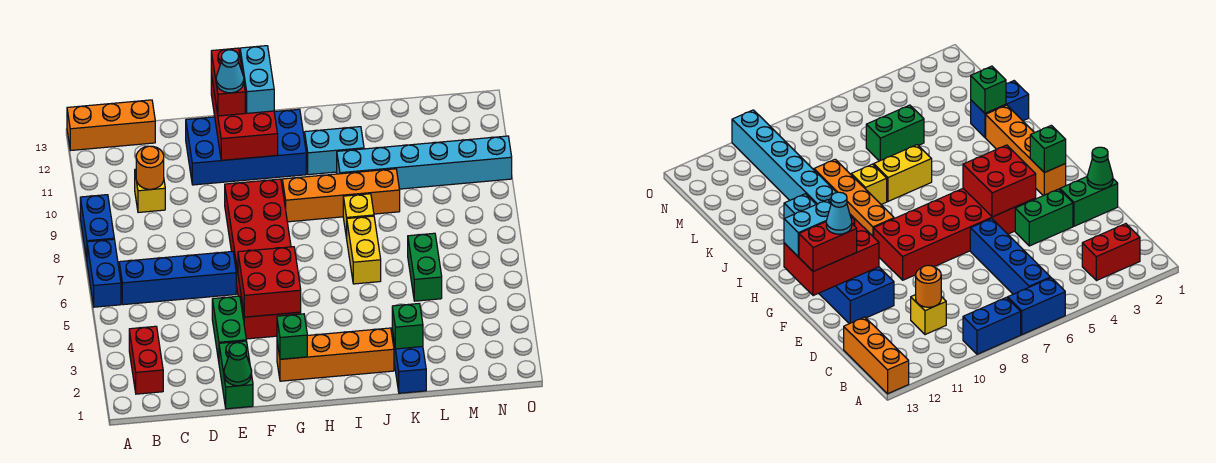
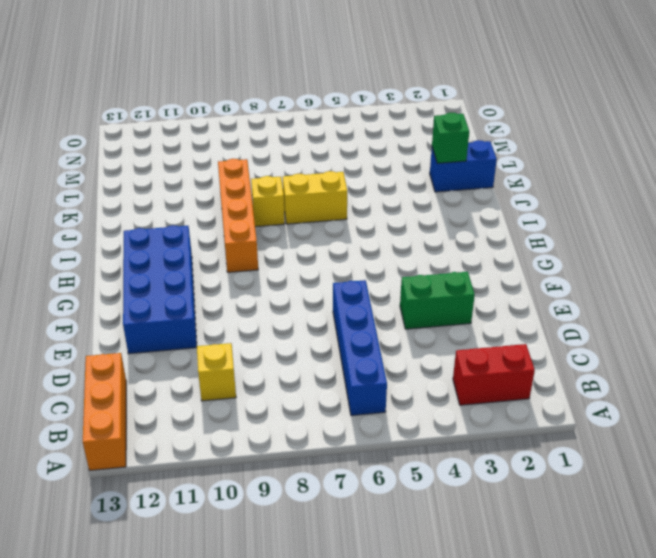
none -> blue 1x2 brick [87,239,121,307]
none -> blue 1x2 brick [80,195,114,260]
none -> green 1x2 brick [219,341,253,409]

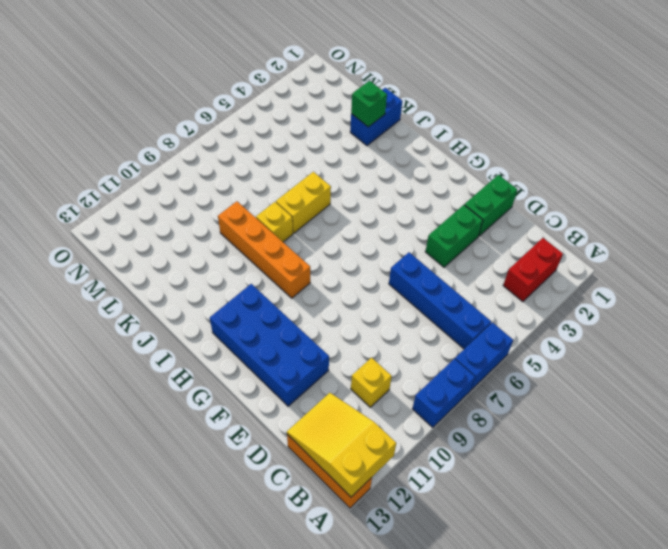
yellow 2x3 slope [287,393,396,497] -> none
none -> red 2x6 brick [225,179,301,339]
none -> orange 1x4 brick [277,328,394,381]
none -> cyan 1x2 brick [305,127,364,175]

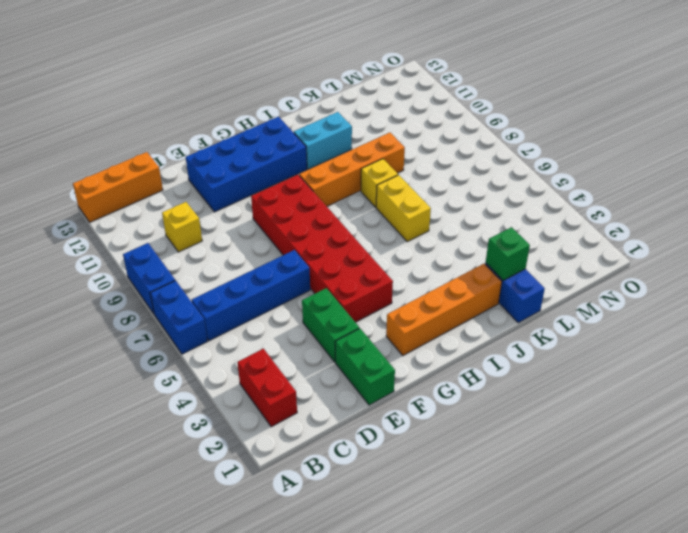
none -> cyan 1x6 brick [337,136,512,189]
none -> green 1x2 brick [408,233,442,301]
none -> orange 1x1 round brick [136,146,164,189]

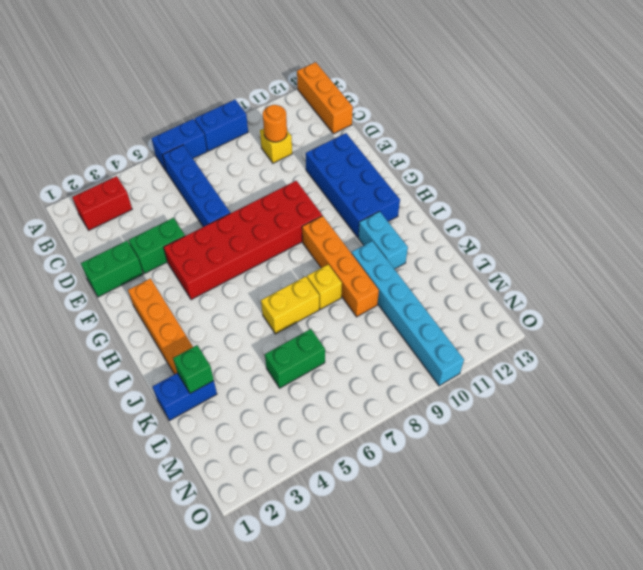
none -> green 1x1 cone [224,343,252,386]
none -> red 2x2 brick [238,247,301,317]
none -> red 2x3 brick [211,74,278,160]

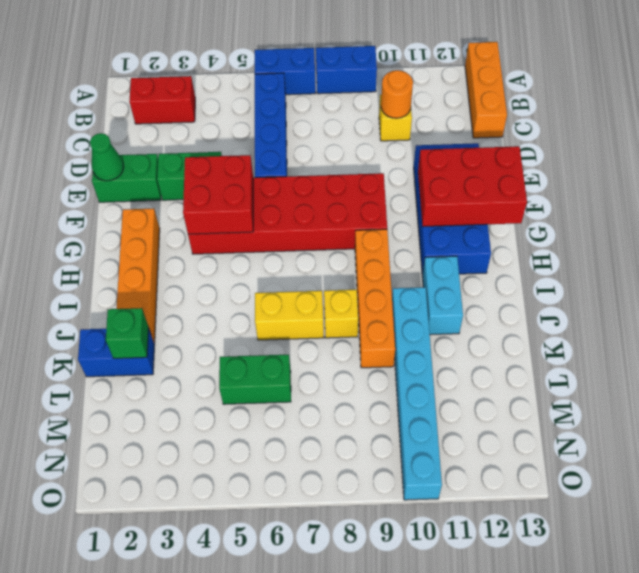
none -> green 1x1 brick [277,314,307,359]
none -> red 1x2 brick [211,48,245,116]
none -> cyan 1x2 brick [240,46,274,113]

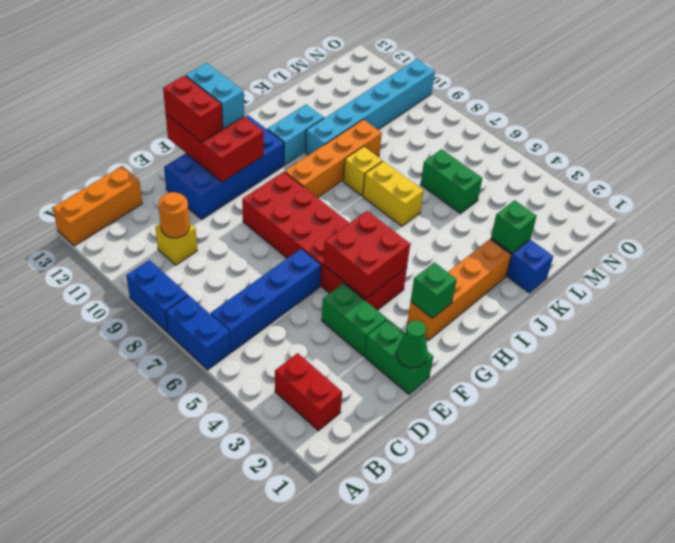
none -> cyan 1x1 cone [216,50,244,93]

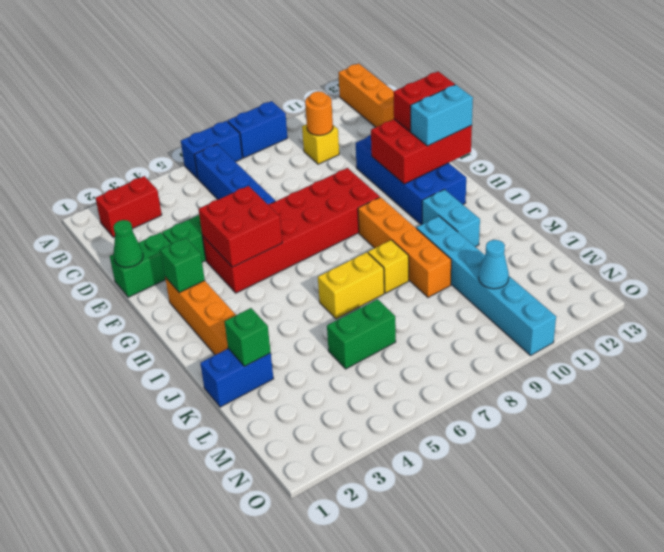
cyan 1x1 cone [479,240,509,289] -> cyan 1x1 cone moved to [216,50,244,93]

